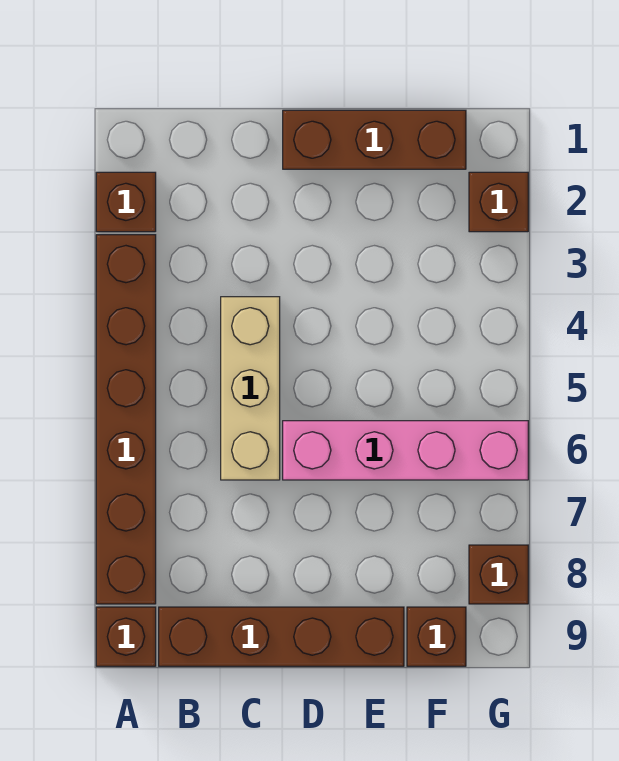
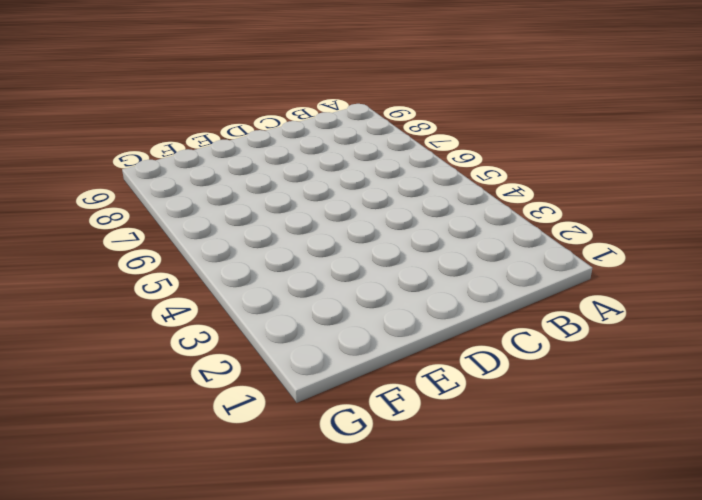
none -> brown 1x1 brick [96,172,156,232]
none -> brown 1x6 brick [96,235,156,604]

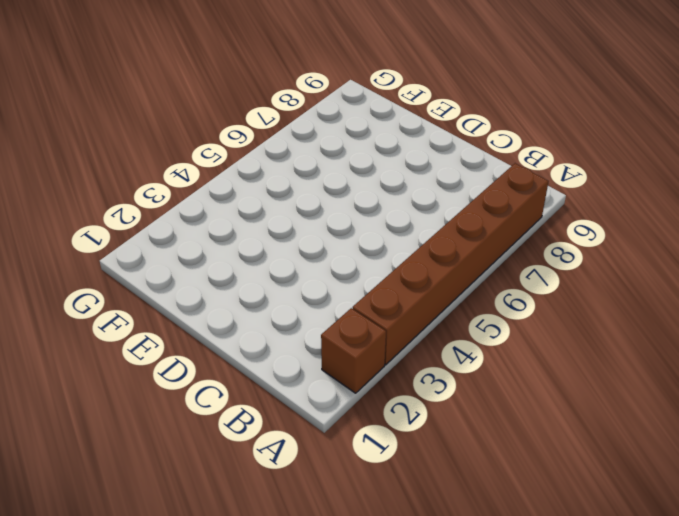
none -> brown 1x1 brick [96,607,156,666]
none -> brown 1x4 brick [159,607,404,666]

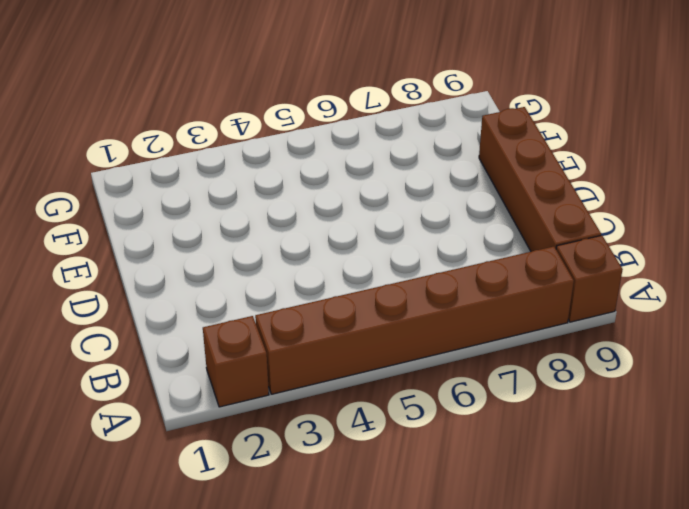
none -> tan 1x3 brick [221,297,280,480]
none -> brown 1x3 brick [283,110,466,169]

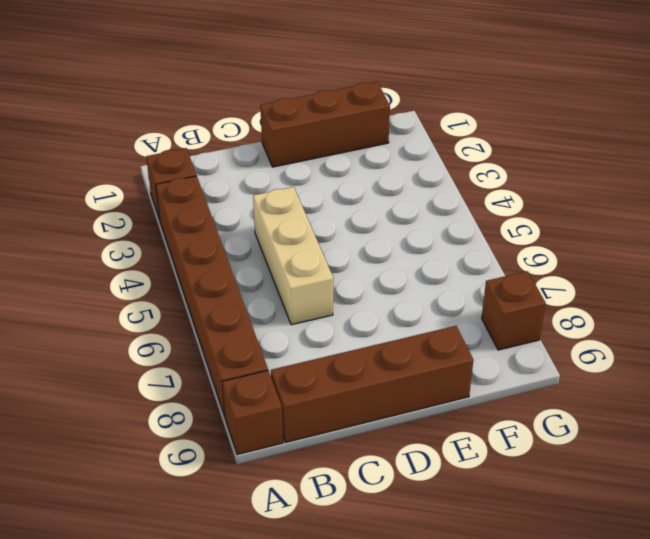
none -> pink 1x4 brick [283,421,528,480]
none -> brown 1x1 brick [407,607,466,666]

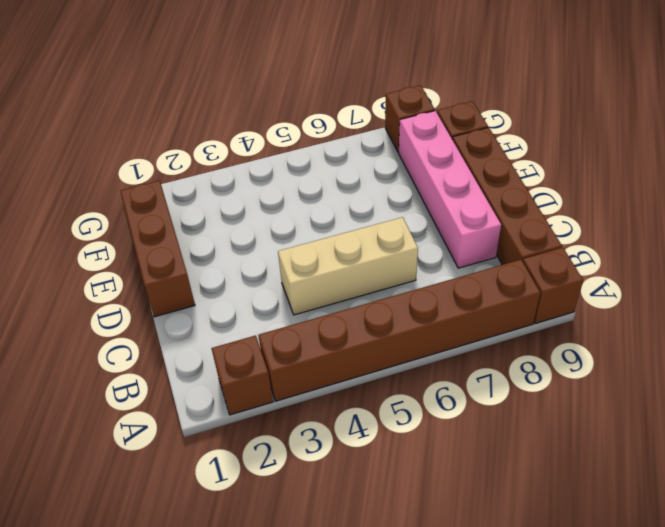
pink 1x4 brick [399,111,501,268] -> pink 1x4 brick moved to [283,421,528,480]
none -> brown 1x1 brick [469,172,528,232]

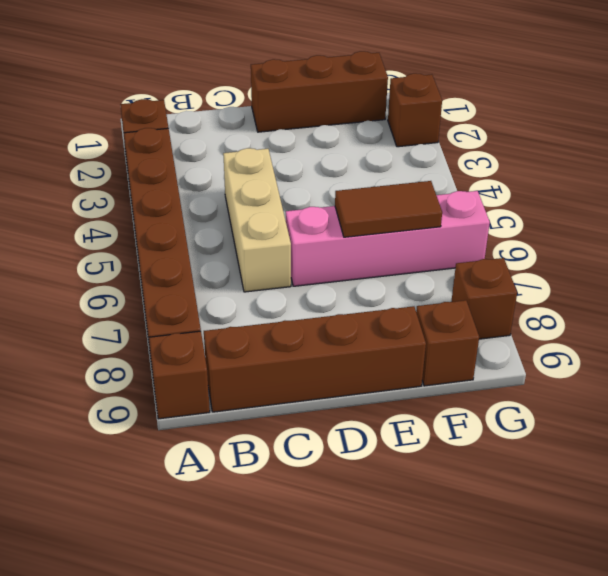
brown 1x2 tile [335,181,442,237] -> none

